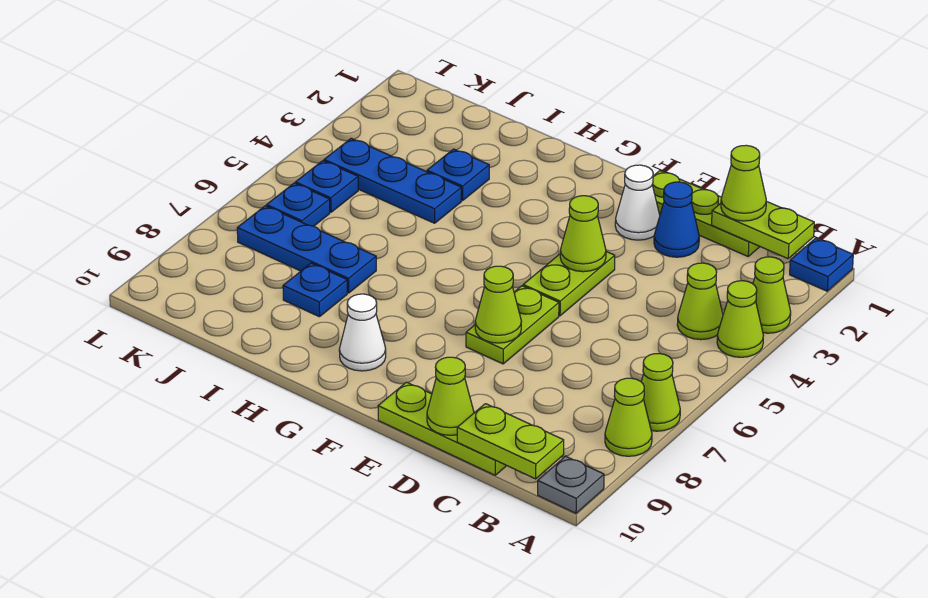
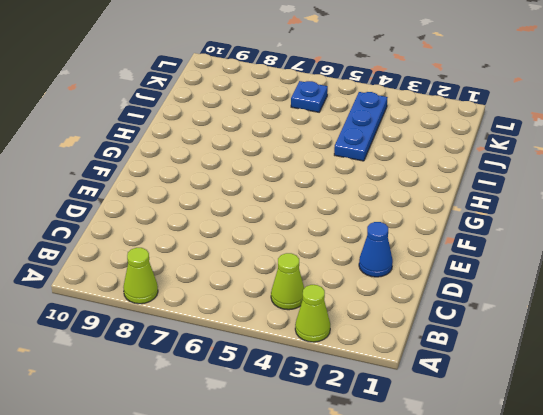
none -> blue 1x1 plate [790,238,853,291]
none -> lime 1x1 cone [717,281,763,357]
none -> lime 1x1 cone [641,354,680,431]

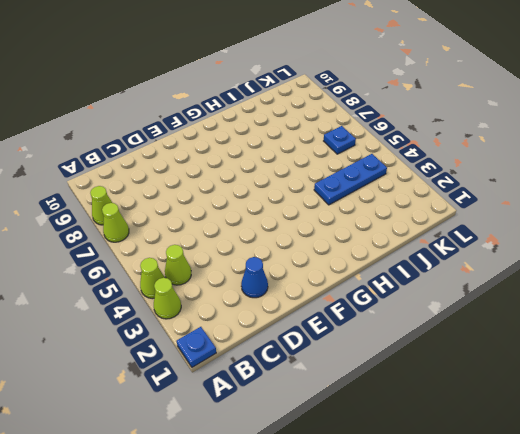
none -> grey 1x1 plate [538,456,604,513]
none -> lime 1x3 plate [653,171,760,256]
none -> lime 1x3 plate [378,382,507,475]

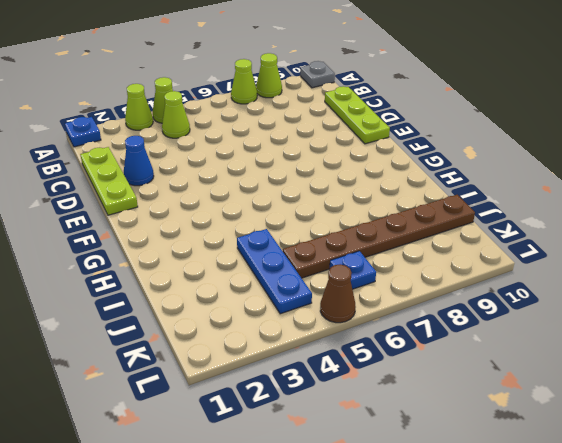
brown 1x6 plate [283,195,475,278] -> blue 1x3 plate [237,206,376,293]
brown 1x1 cone [320,264,356,323] -> none
none -> white 1x1 cone [615,165,660,240]
none -> lime 1x2 plate [523,252,615,316]
none -> lime 1x2 plate [466,286,559,364]

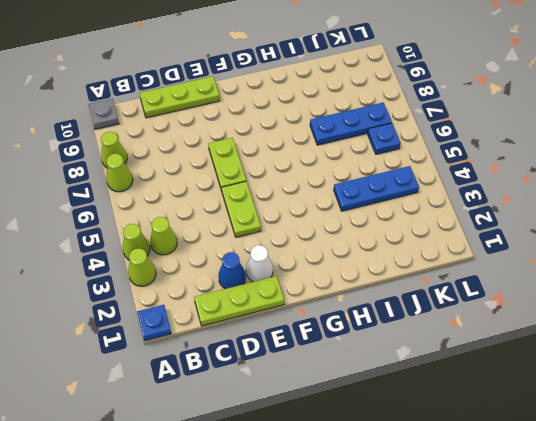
none -> white 1x1 cone [339,294,386,371]
none -> blue 1x1 plate [427,149,489,200]
none -> blue 1x1 plate [283,263,347,317]

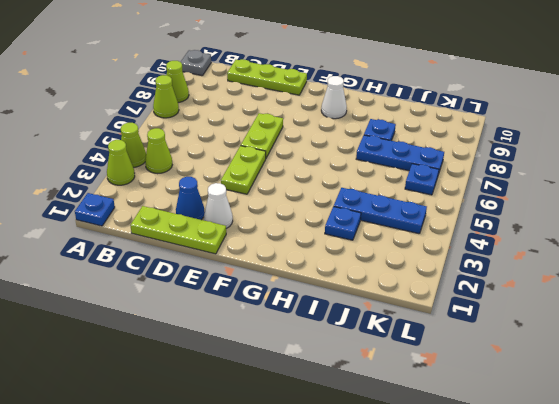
none -> blue 1x1 plate [295,161,358,212]
none -> lime 1x2 plate [712,201,814,259]
none -> lime 1x2 plate [457,404,564,479]

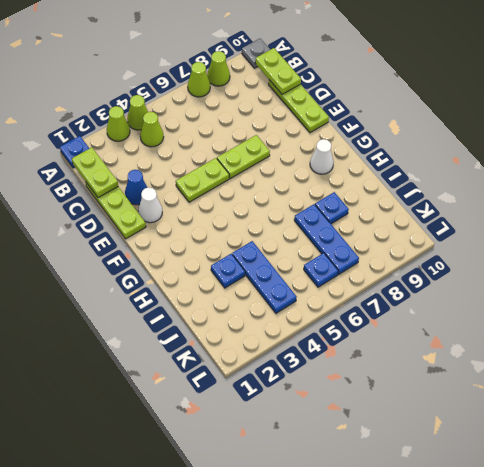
none -> blue 1x1 plate [295,161,358,212]
none -> lime 1x1 cone [427,357,474,435]
none -> lime 1x1 cone [560,196,606,272]

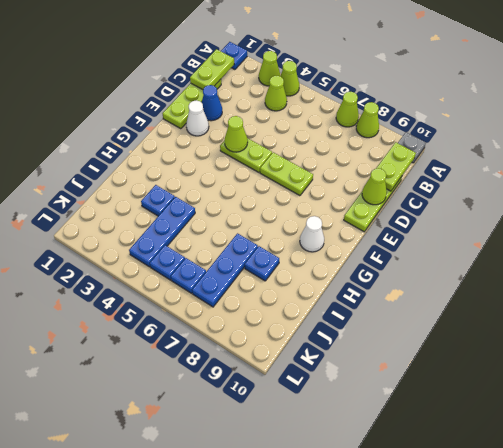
none -> lime 1x1 cone [475,266,521,343]
none -> lime 1x1 cone [721,145,766,221]

